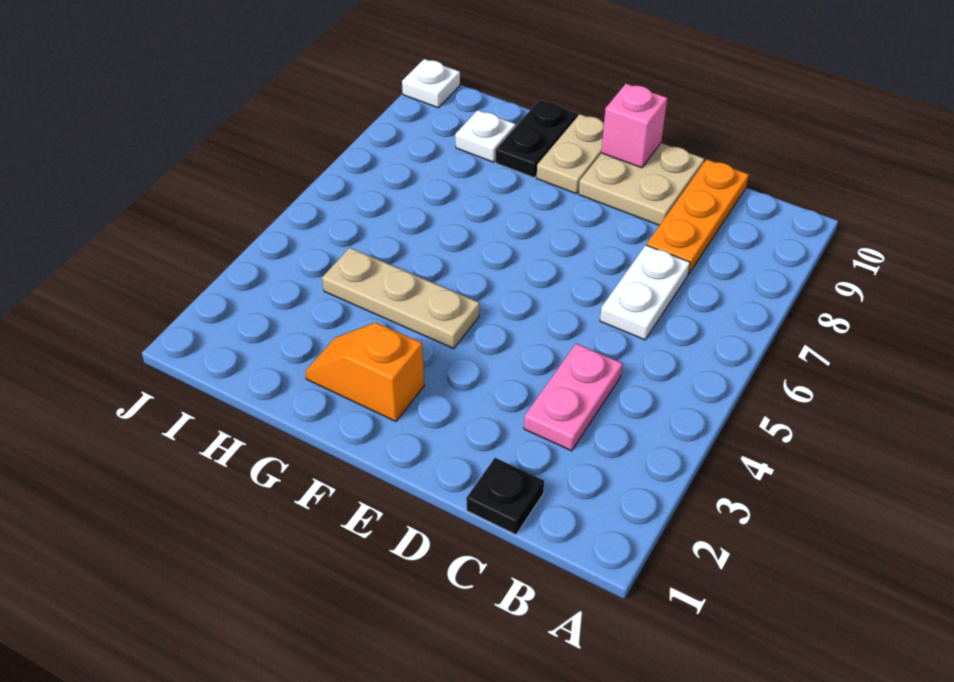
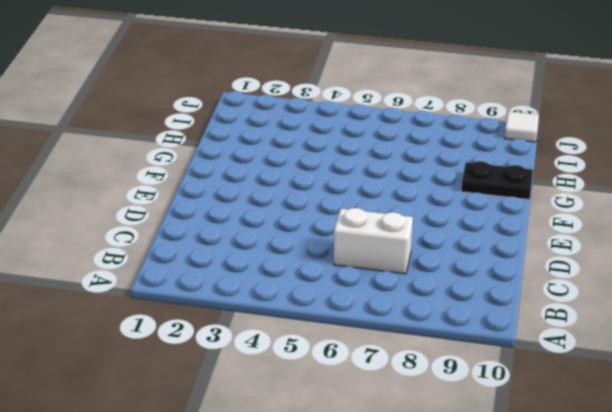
white 1x2 brick [334,208,413,274] -> white 1x2 plate [600,245,690,340]
white 1x1 tile [505,111,539,142] -> white 1x1 plate [402,59,460,108]
none -> black 1x1 plate [466,458,544,535]
none -> pink 1x2 plate [524,344,623,451]
none -> orange 1x3 plate [647,159,749,274]

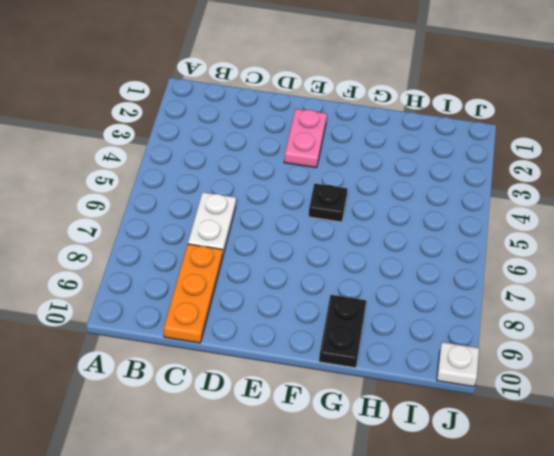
pink 1x2 plate [284,109,327,168] -> pink 1x2 plate moved to [524,344,623,451]
black 1x1 plate [308,183,348,222] -> black 1x1 plate moved to [466,458,544,535]
none -> tan 2x2 plate [579,143,704,225]
none -> orange 1x2 slope [305,322,424,421]
none -> tan 1x3 plate [322,248,479,349]

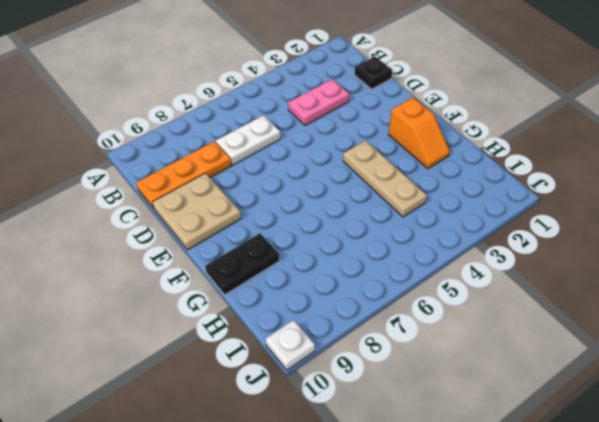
none -> tan 1x2 plate [537,114,604,194]
none -> white 1x1 plate [455,110,516,162]
none -> pink 1x1 brick [601,84,667,168]

